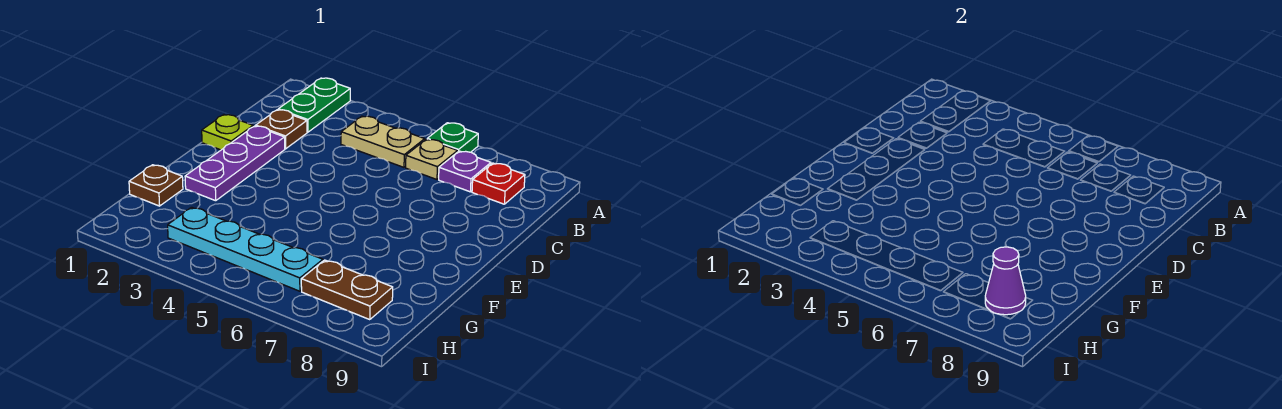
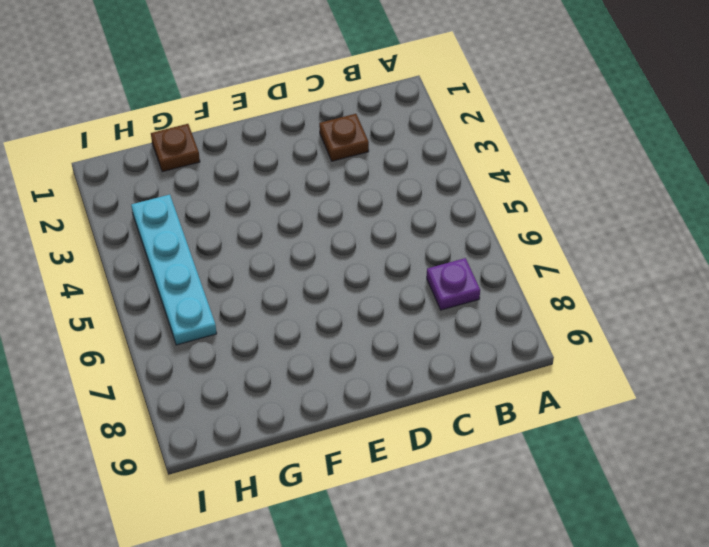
none -> green 1x2 plate [278,78,350,132]
none -> green 1x1 plate [427,123,478,152]
none -> tan 1x2 plate [341,116,425,167]

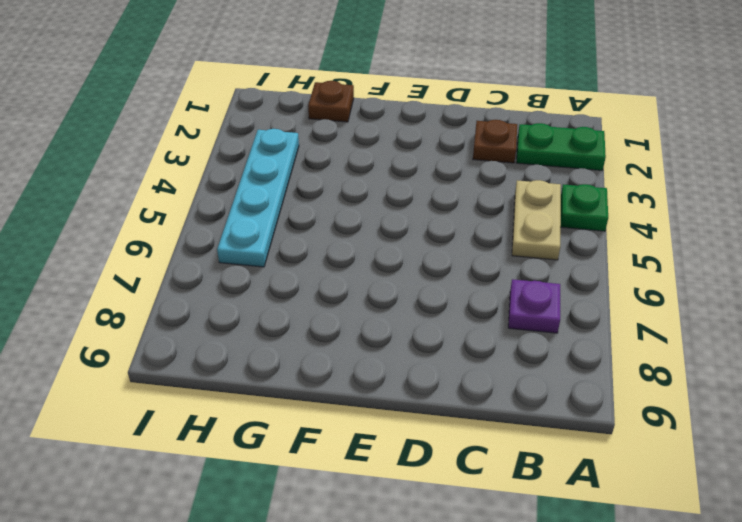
green 1x1 plate [560,184,608,231] -> green 1x1 plate moved to [427,123,478,152]
none -> tan 1x1 plate [406,139,458,179]
none -> red 1x1 plate [472,163,525,204]
none -> lime 1x1 plate [202,115,253,150]

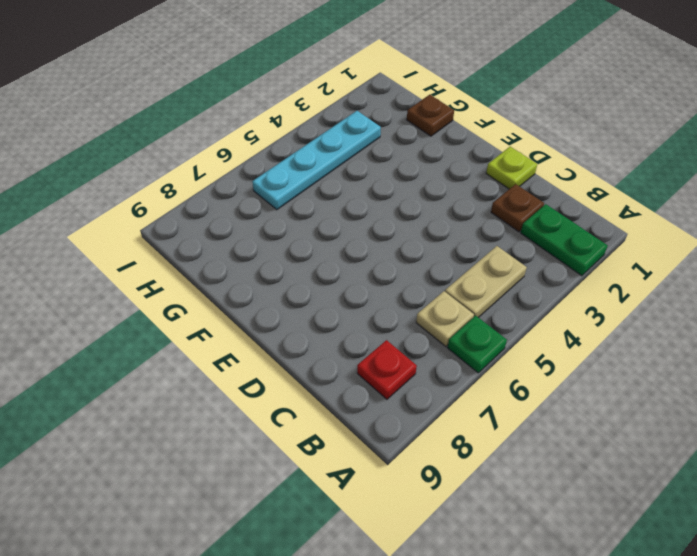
none -> purple 1x1 plate [439,151,491,192]
none -> purple 1x3 plate [185,126,285,201]
none -> brown 1x2 plate [301,260,393,319]

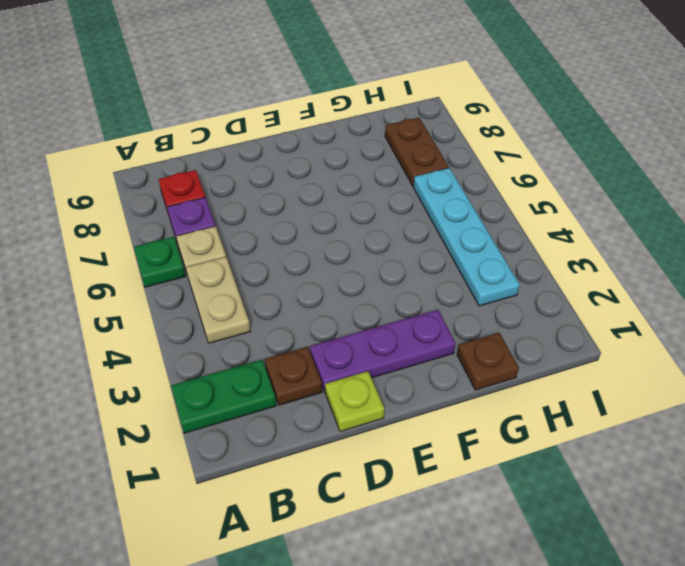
none -> purple 1x1 cone [985,247,1026,315]

